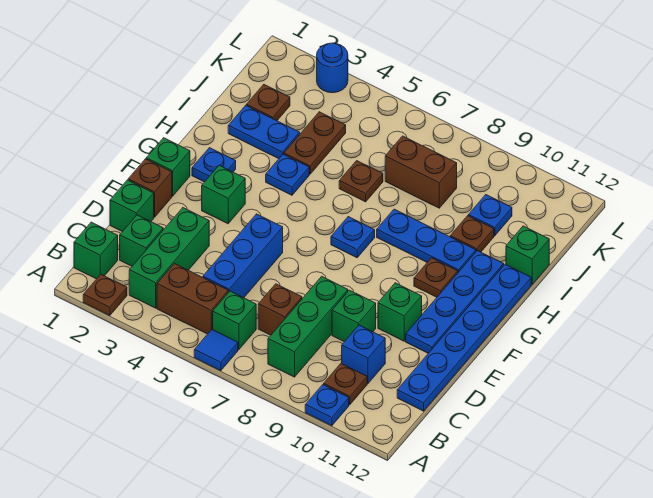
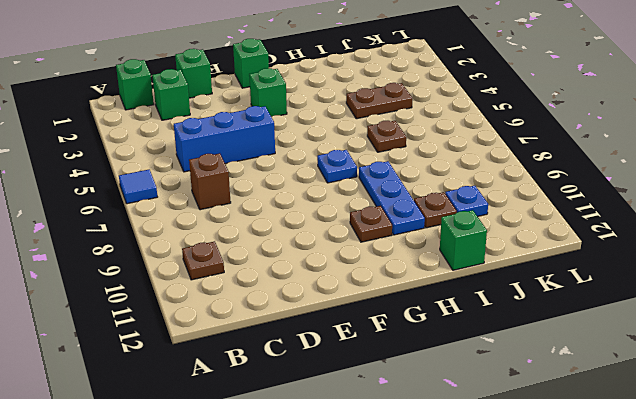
none -> brown 1x1 plate [83,274,127,316]
none -> blue 1x1 plate [305,385,349,426]
none -> green 1x3 brick [129,208,209,308]
none -> brown 1x2 brick [157,264,229,334]

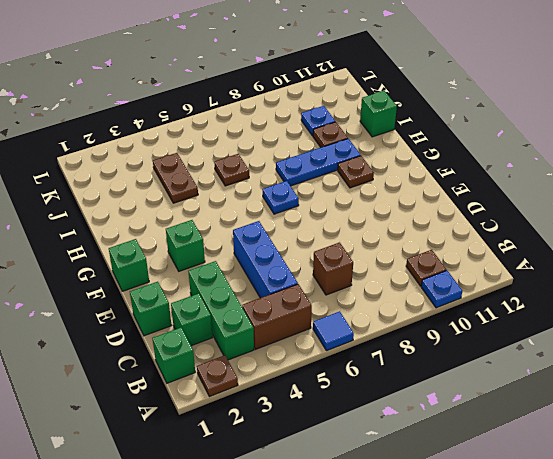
none -> green 1x1 brick [213,291,256,349]
none -> green 1x3 brick [268,276,348,377]
none -> blue 1x1 brick [342,325,385,383]
none -> blue 1x6 plate [397,264,531,411]

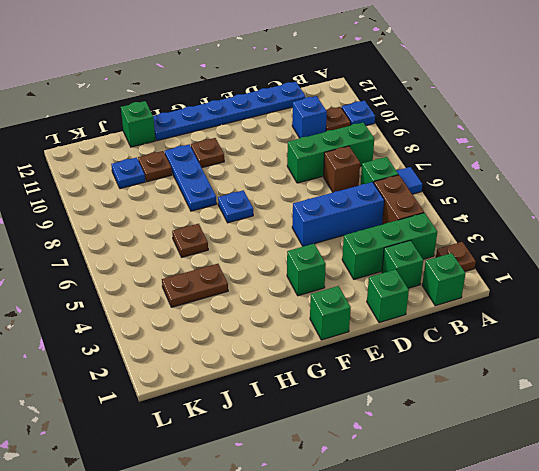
none -> green 1x1 brick [332,290,376,342]
none -> brown 1x1 brick [128,159,172,217]
none -> green 1x1 brick [378,283,422,341]
none -> blue 1x4 plate [406,251,504,353]

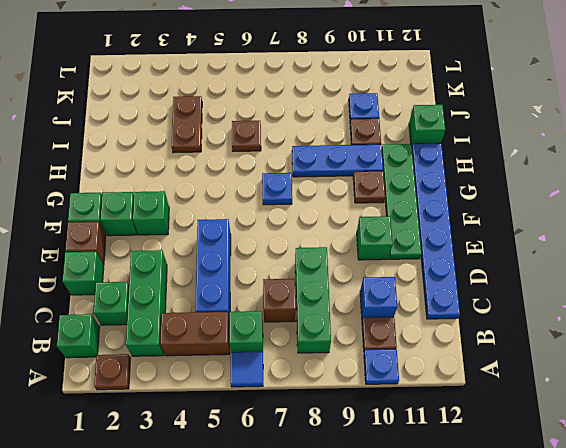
green 1x4 plate [382,144,421,259] -> blue 1x4 plate [406,251,504,353]
green 1x1 brick [100,192,137,236] -> green 1x1 brick moved to [332,290,376,342]
none -> blue 1x1 plate [192,148,236,182]
none -> blue 1x1 plate [266,154,309,195]
none -> blue 1x2 plate [228,105,300,159]
none -> brown 1x1 plate [246,85,290,121]

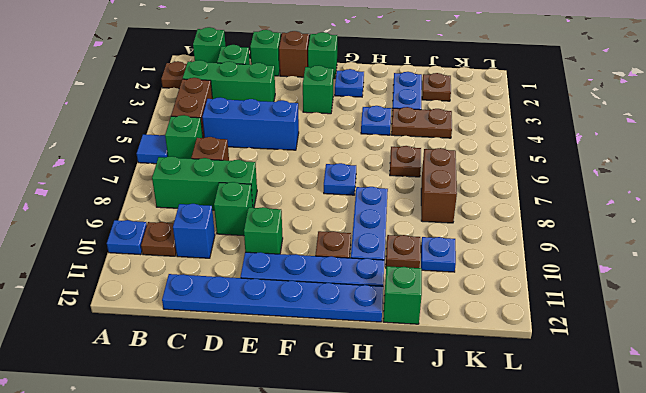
none -> blue 1x1 round brick [317,43,348,93]

